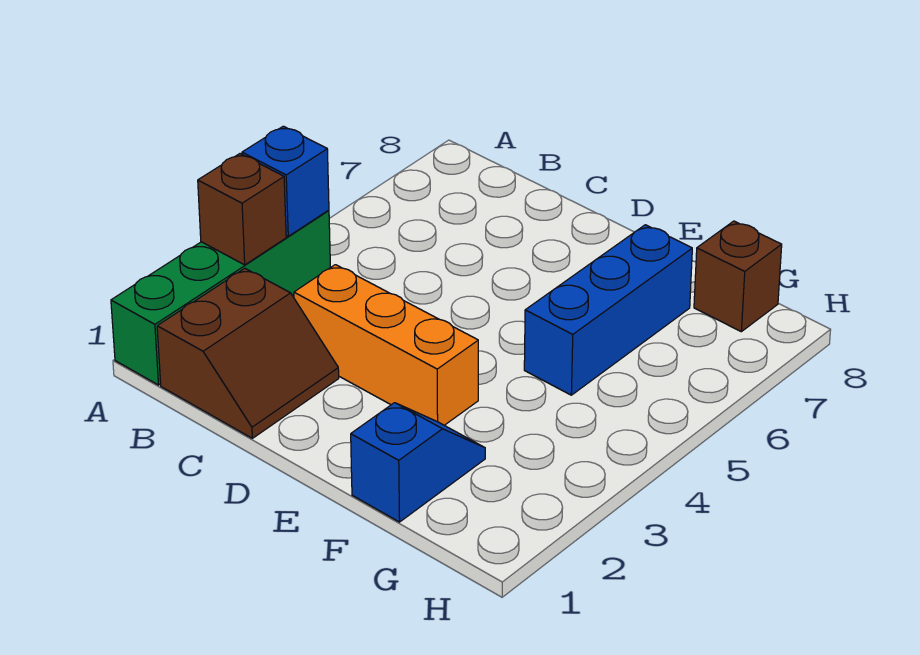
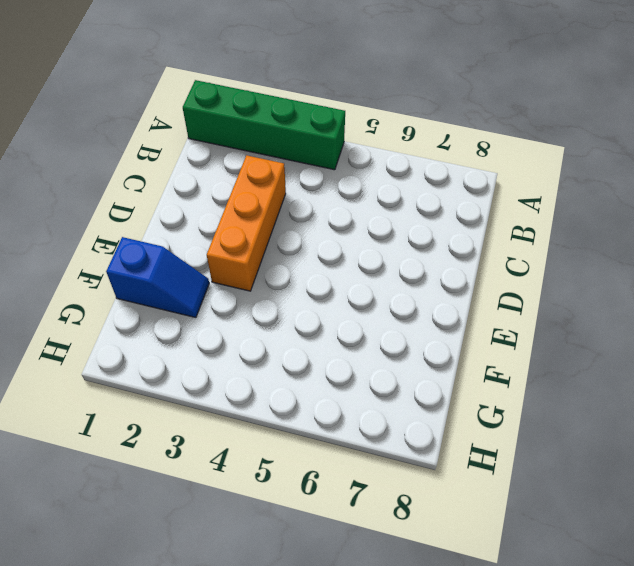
none -> brown 2x2 slope [157,269,339,438]
none -> blue 1x3 brick [524,225,692,395]

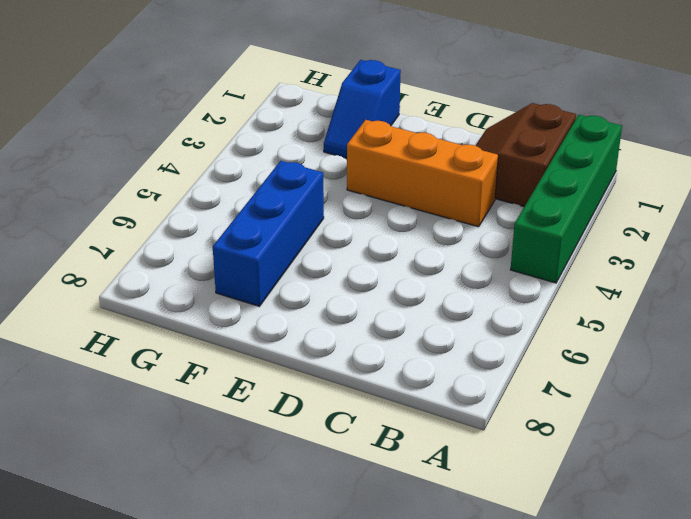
none -> brown 1x1 brick [694,221,782,332]
none -> brown 1x1 brick [198,154,286,265]

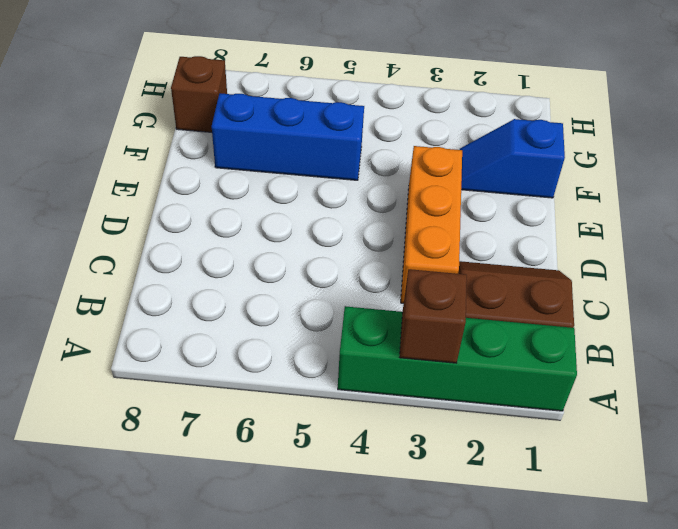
none -> blue 1x1 brick [242,126,329,236]

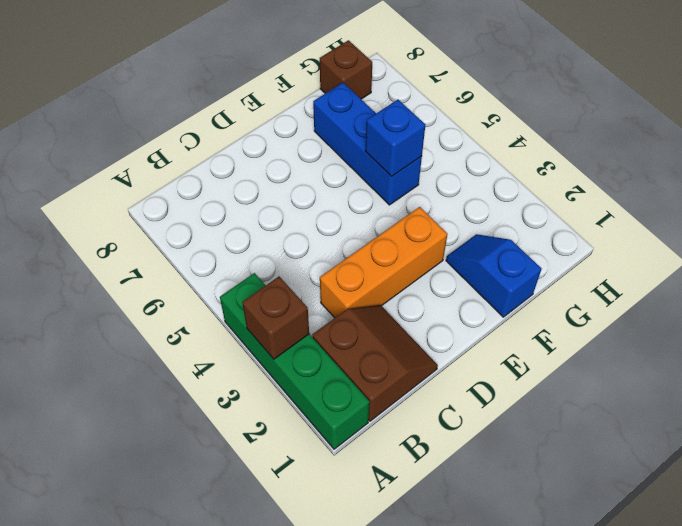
blue 1x1 brick [365,100,425,177] -> blue 1x1 brick moved to [242,126,329,236]

